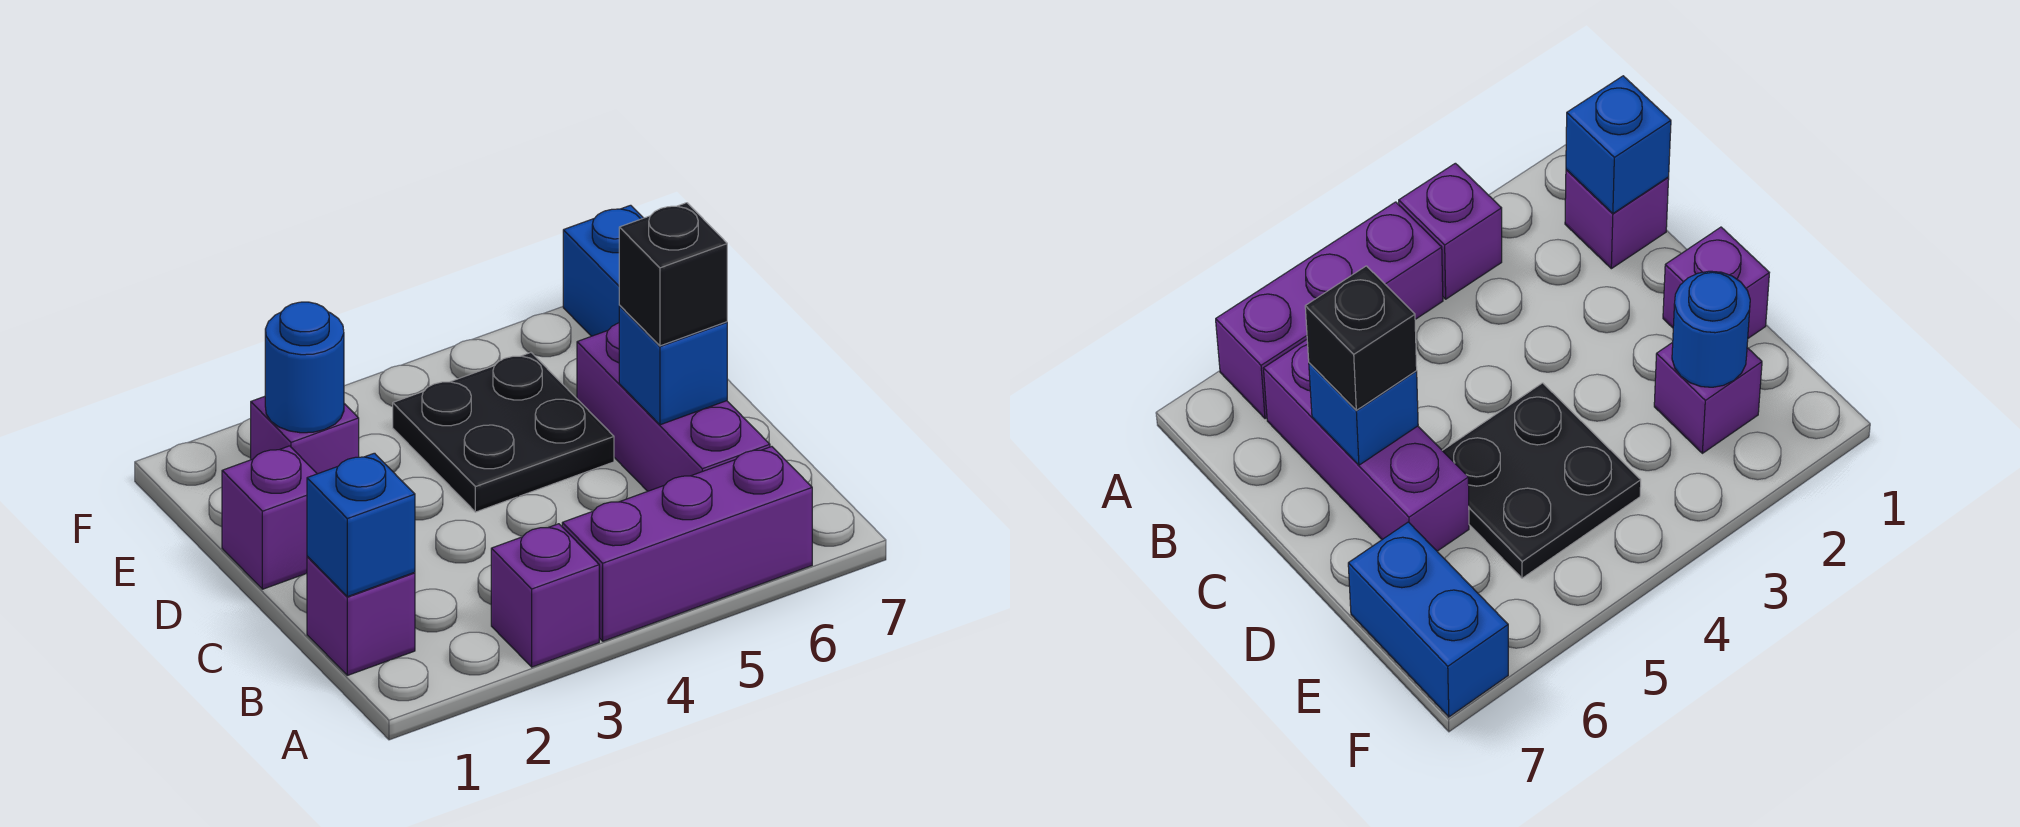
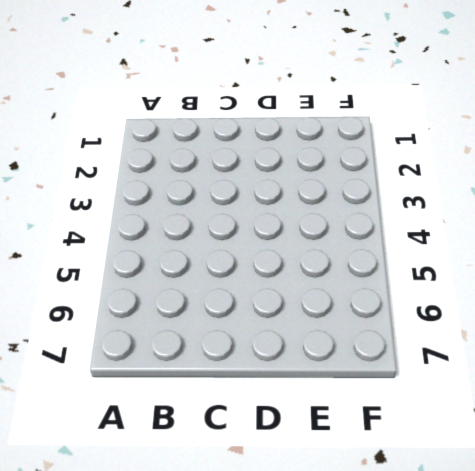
none -> purple 1x1 brick [491,524,599,667]
none -> purple 1x3 brick [562,447,812,641]
none -> purple 1x1 brick [307,556,415,675]

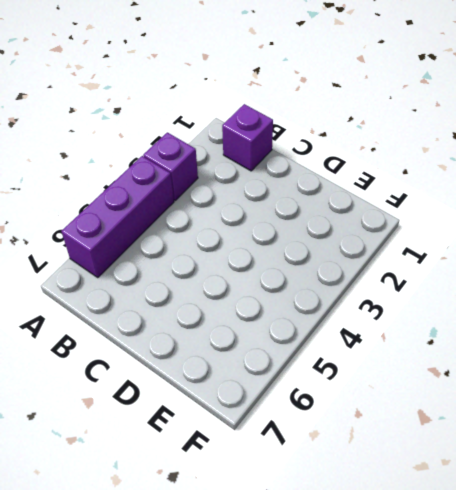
none -> purple 1x3 brick [577,323,770,491]
none -> purple 1x1 brick [222,446,317,589]
none -> black 2x2 plate [393,353,614,512]

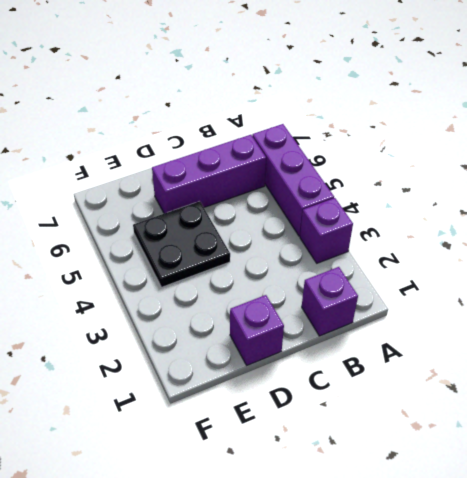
none -> purple 1x1 brick [251,396,359,474]
none -> blue 1x2 brick [563,205,643,336]
none -> blue 1x1 brick [307,453,415,597]

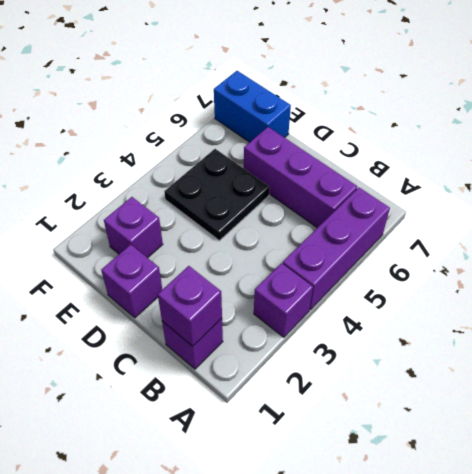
purple 1x1 brick [158,266,222,346] -> blue 1x1 brick [307,453,415,597]
none -> blue 1x1 brick [619,306,727,425]
none -> blue 1x1 round brick [265,302,344,433]
none -> black 1x1 brick [619,203,727,346]

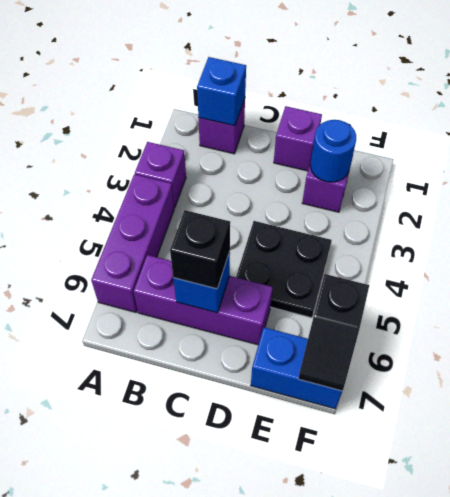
black 1x2 slope [298,274,369,391] -> none

